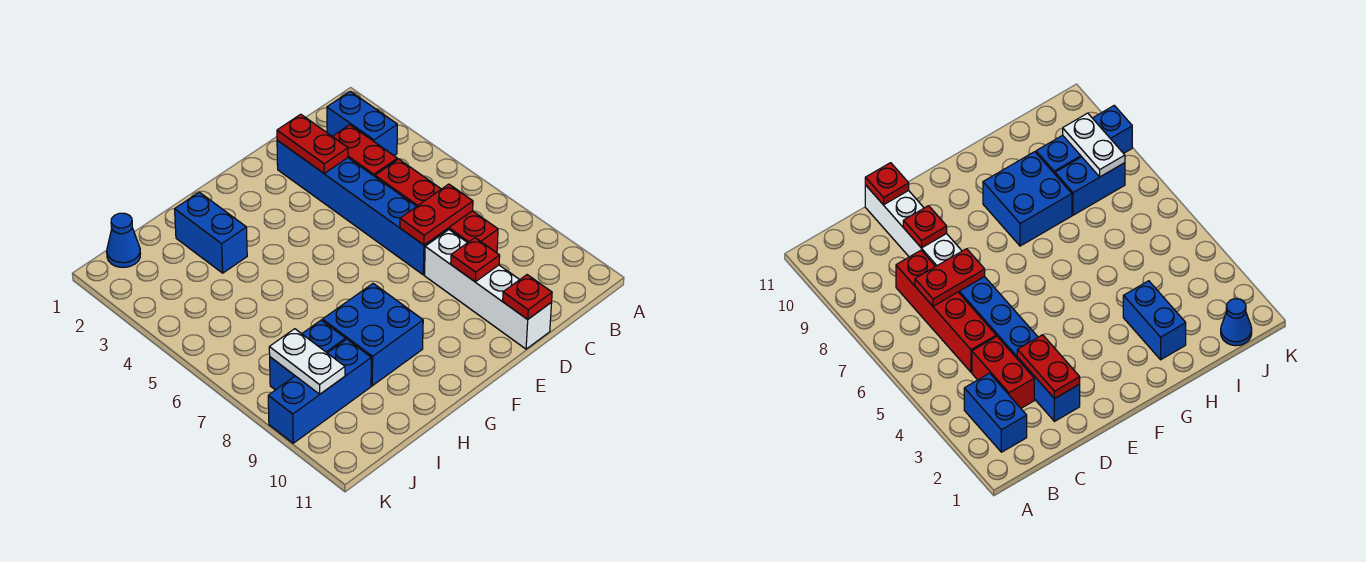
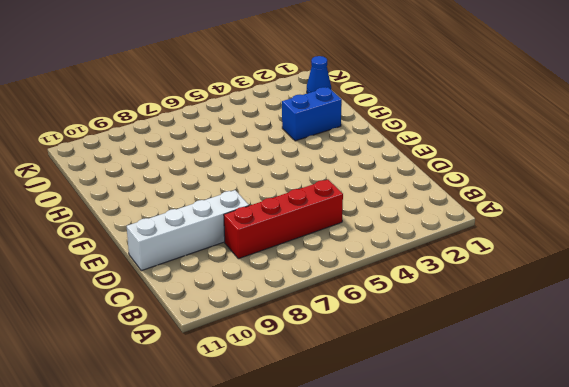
none -> blue 1x2 brick [327,91,397,155]
none -> red 1x2 brick [332,125,397,177]
none -> blue 1x6 brick [277,140,448,275]

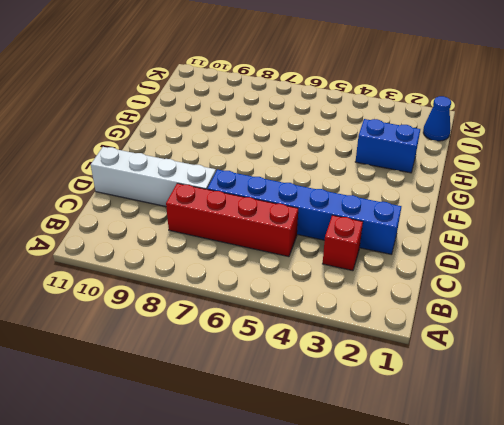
red 1x1 brick [323,215,363,271] -> red 1x2 brick [332,125,397,177]
none -> blue 1x2 brick [327,91,397,155]
none -> blue 2x2 brick [322,284,423,386]
none -> blue 1x2 brick [270,320,346,390]

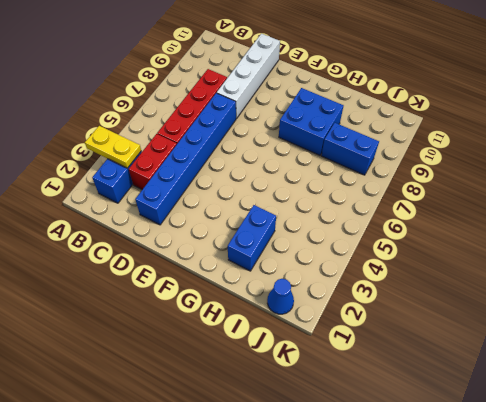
yellow 1x2 plate [85,126,141,168] -> none
none -> blue 1x3 brick [268,339,371,443]
none -> red 1x2 plate [400,184,473,245]
none -> red 1x2 plate [277,114,348,173]

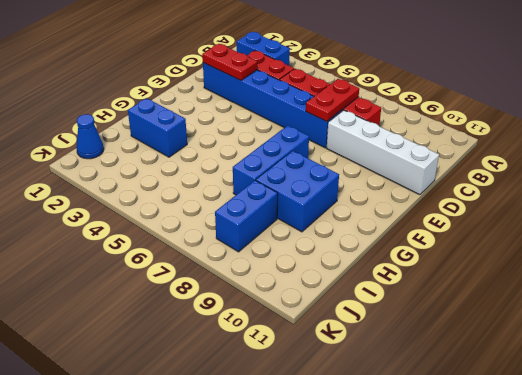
blue 1x3 brick [233,125,309,195] -> blue 1x3 brick moved to [268,339,371,443]
none -> red 1x1 plate [451,238,500,282]
none -> red 1x1 plate [503,275,552,319]
none -> white 1x2 plate [269,329,345,394]

